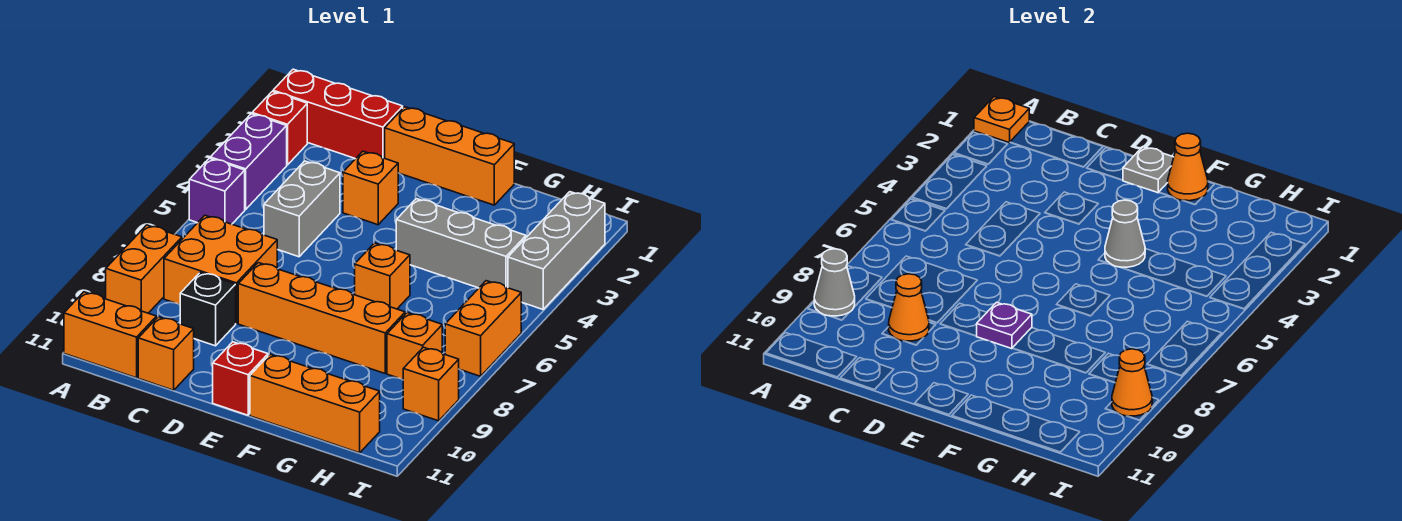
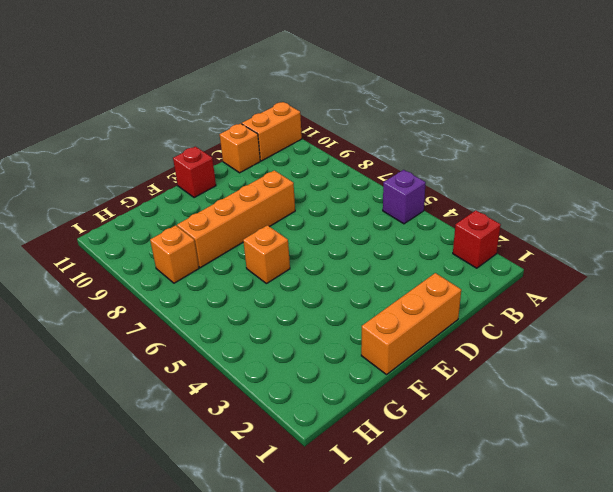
none -> red 1x3 brick [273,69,403,159]
none -> purple 1x2 brick [210,114,287,209]
none -> orange 1x2 brick [106,225,182,313]

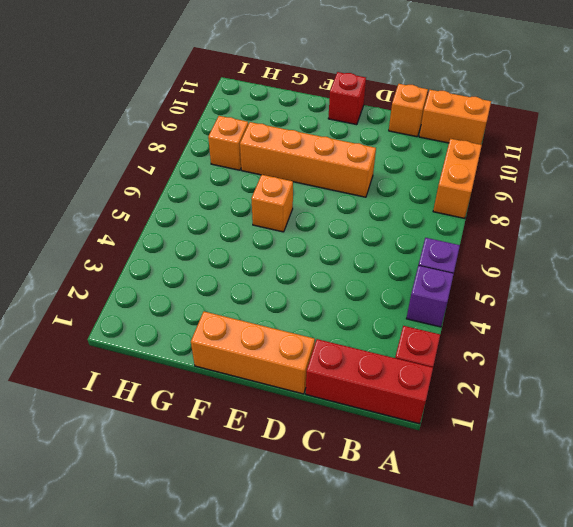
purple 1x1 brick [406,265,454,327] -> purple 1x2 brick [210,114,287,209]
none -> orange 2x2 brick [164,215,277,324]
none -> grey 1x2 brick [264,161,340,257]
none -> black 1x1 brick [180,272,236,346]

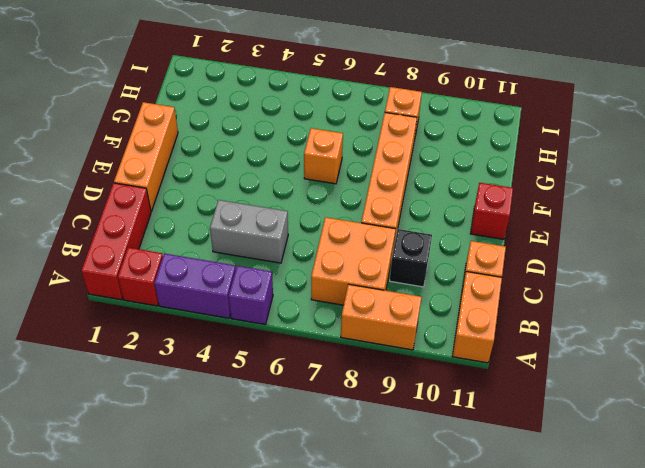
none -> orange 1x1 brick [343,151,398,225]
none -> grey 1x3 brick [396,199,526,288]
none -> orange 1x3 brick [250,354,380,453]

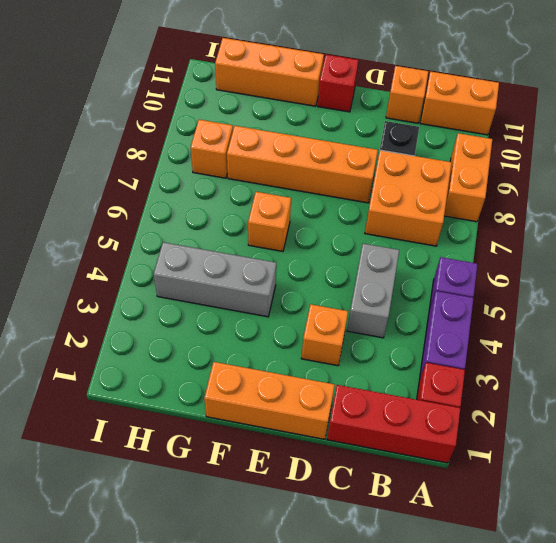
none -> grey 1x3 brick [508,192,605,309]
none -> orange 1x2 brick [445,281,521,376]
none -> orange 1x1 brick [403,347,459,421]

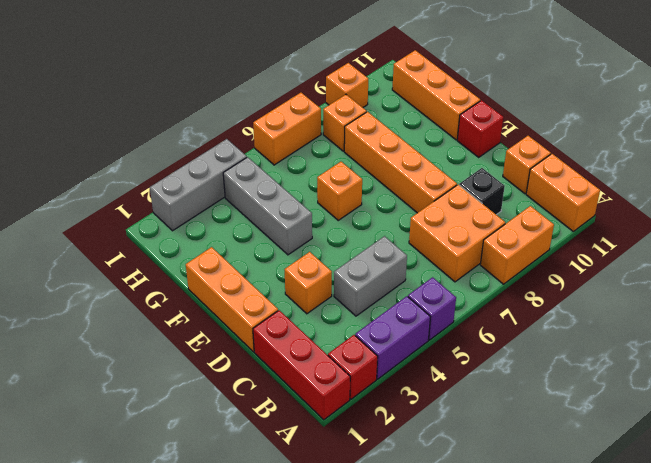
none -> orange 1x1 plate [974,97,1029,143]
none -> grey 1x1 cone [814,249,855,316]
none -> orange 1x1 cone [889,274,929,341]

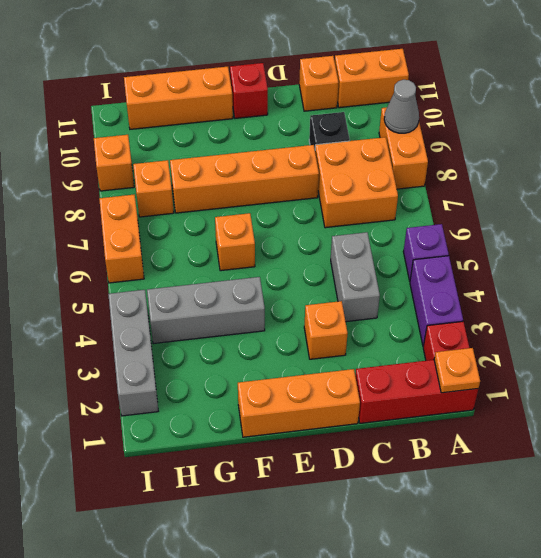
none -> orange 1x1 cone [889,274,929,341]
none -> grey 1x1 plate [1123,147,1174,193]
none -> purple 1x1 plate [977,302,1032,349]

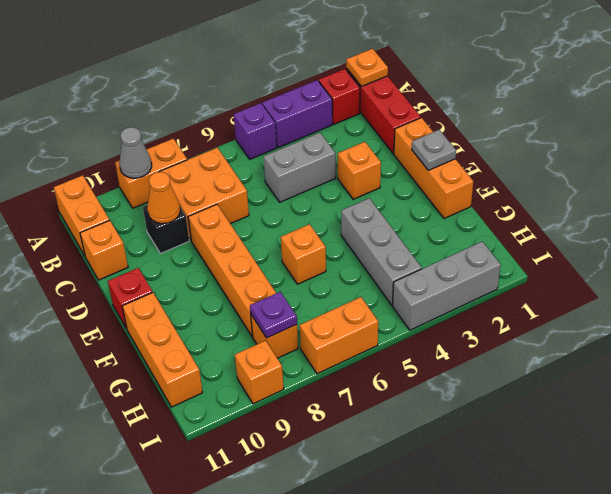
purple 1x1 plate [250,292,297,338] -> purple 1x1 plate moved to [977,302,1032,349]
none -> orange 1x1 cone [1168,133,1208,201]
none -> grey 1x1 cone [1105,200,1145,267]
none -> orange 1x1 cone [1112,349,1152,416]

